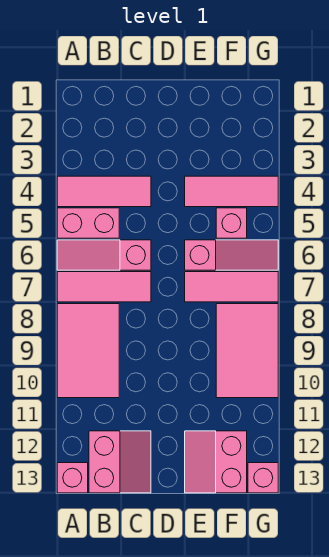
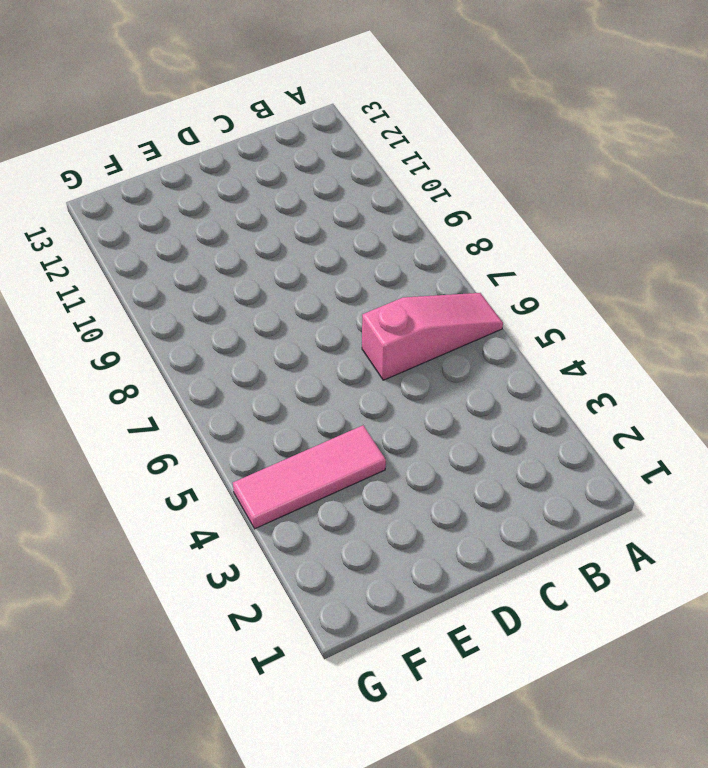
none -> pink 1x3 tile [57,176,151,207]
none -> pink 1x2 brick [57,208,119,238]
none -> pink 1x3 tile [57,272,151,302]

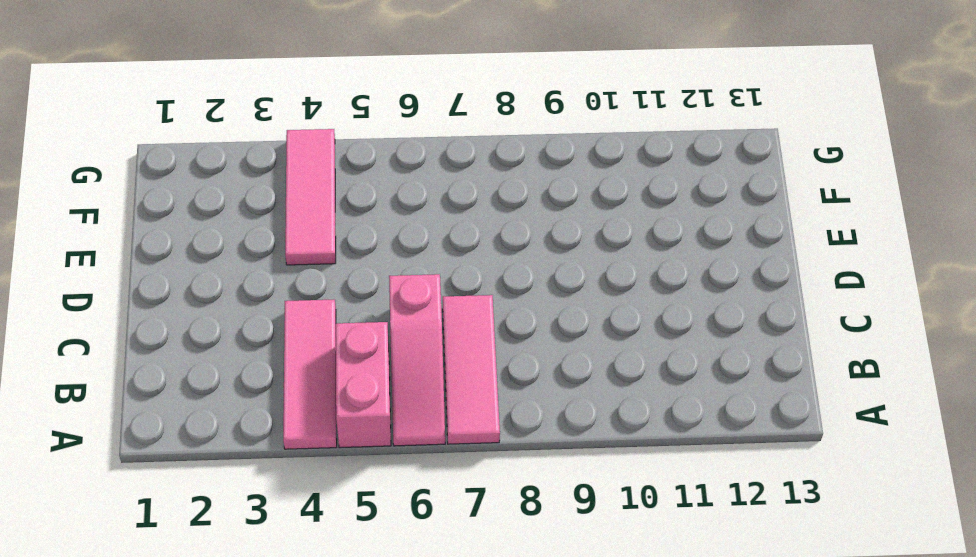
none -> pink 2x3 tile [57,304,119,398]
none -> pink 1x1 brick [57,463,88,493]
none -> pink 2x2 slope [89,431,151,493]

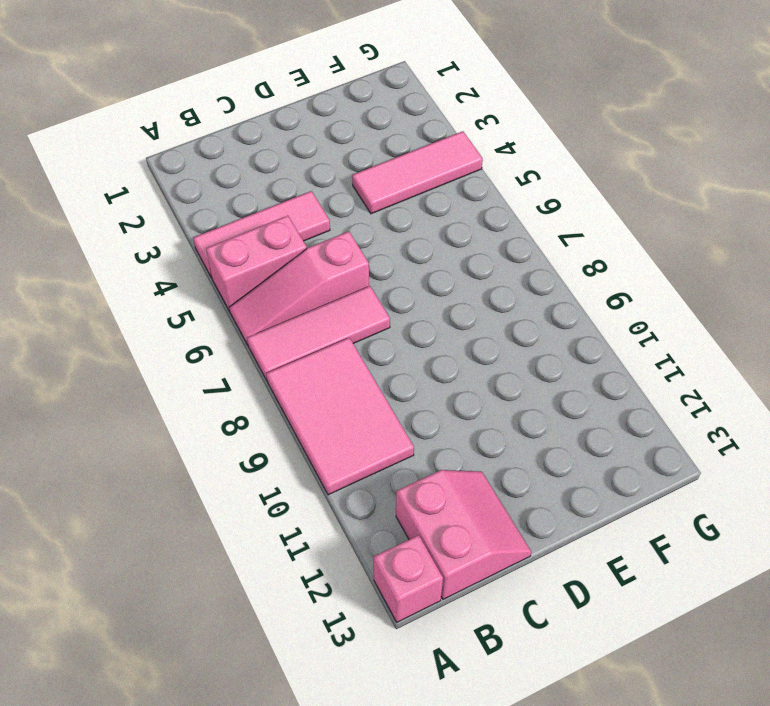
none -> pink 1x3 slope [185,240,278,270]
none -> pink 1x3 tile [185,272,278,302]
none -> pink 2x2 slope [185,431,247,493]

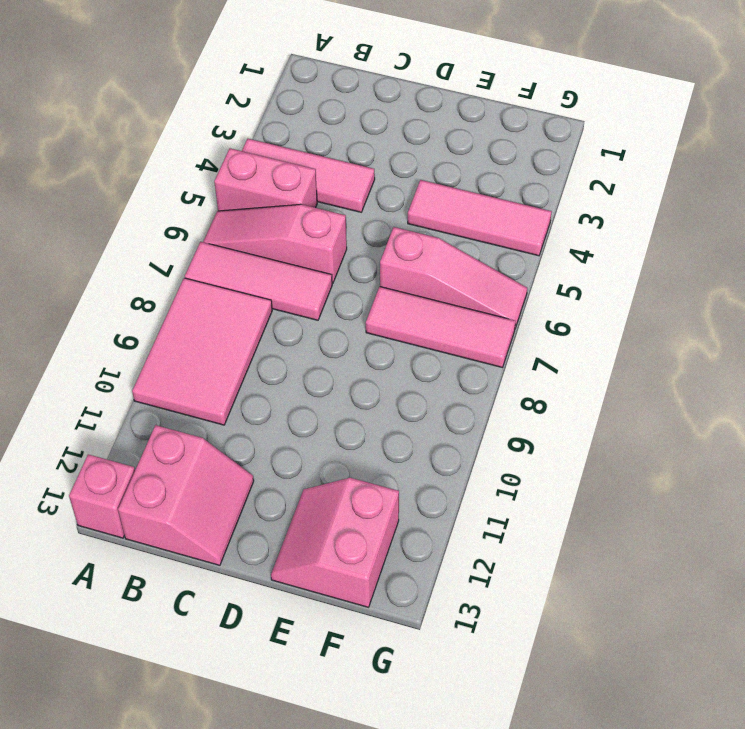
none -> pink 1x1 brick [216,208,247,238]
none -> pink 2x3 tile [216,304,278,398]
none -> pink 1x1 brick [248,463,278,493]

